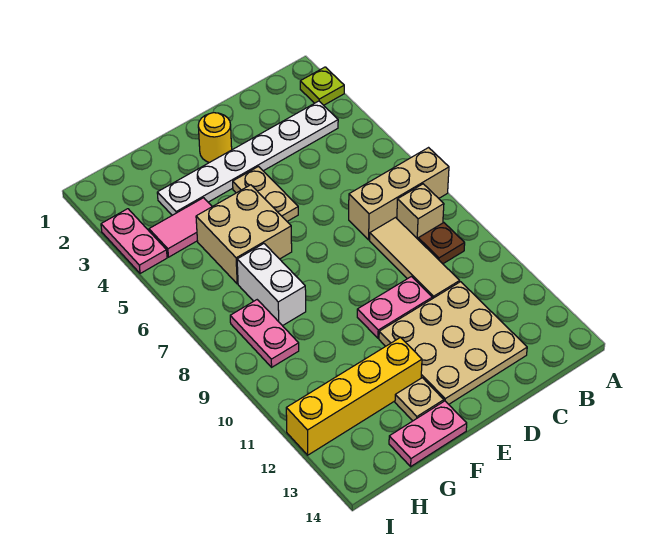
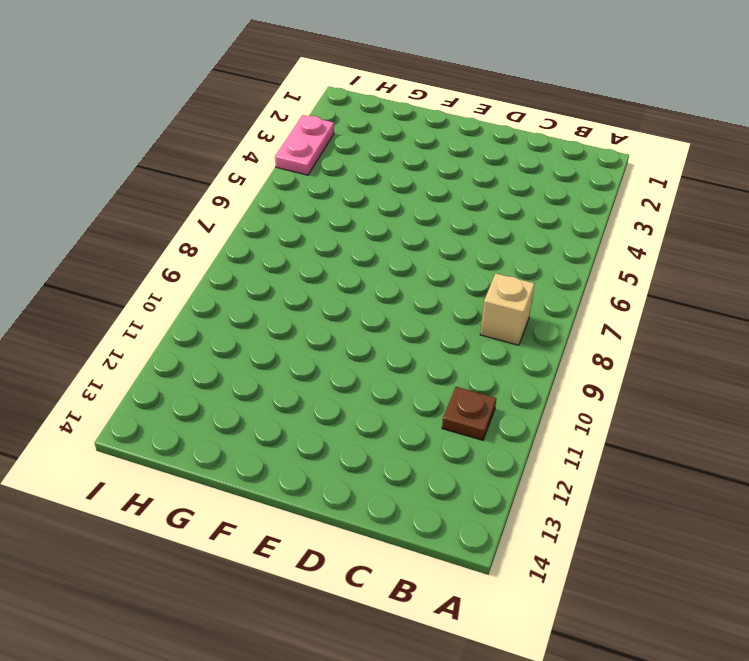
brown 1x1 plate [442,387,496,440] -> brown 1x1 plate moved to [418,223,465,264]
none -> lime 1x1 plate [300,67,344,105]
none -> tan 1x3 brick [349,148,449,240]
none -> white 1x6 plate [157,101,338,215]

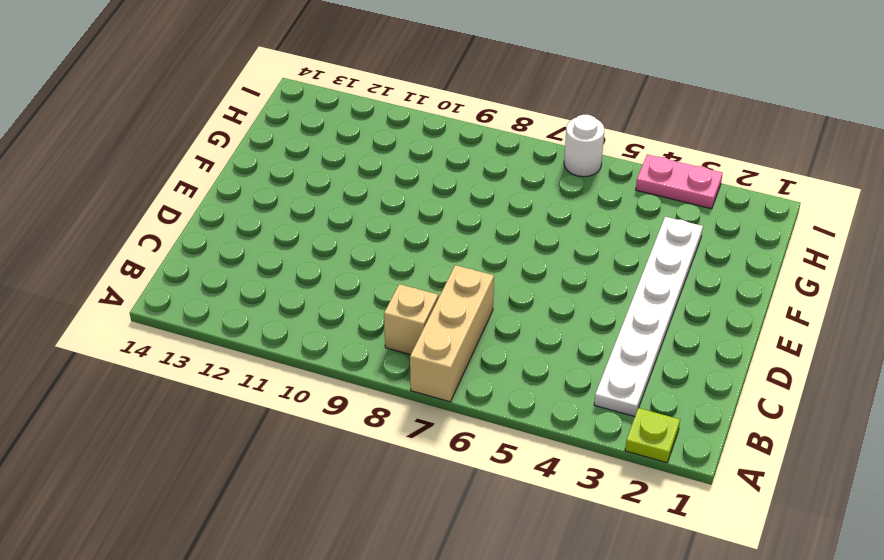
white 1x1 round brick [564,115,605,177] -> none
none -> brown 1x1 plate [418,223,465,264]
none -> tan 1x3 tile [370,218,460,299]
none -> tan 3x3 plate [379,282,527,404]

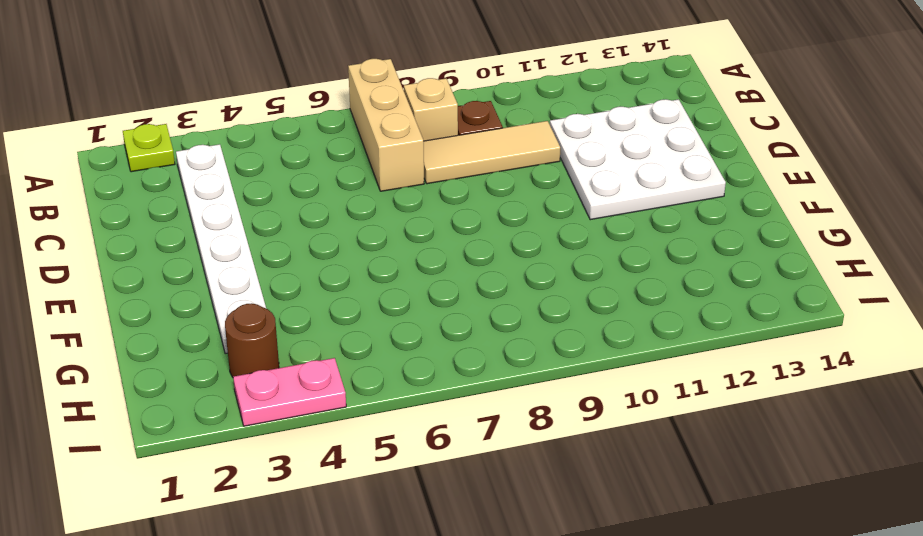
white 3x3 plate [550,99,726,220] -> tan 3x3 plate [379,282,527,404]
brown 1x1 round brick [225,303,279,377] -> none
none -> pink 1x2 plate [357,277,432,338]
none -> yellow 1x1 round brick [198,113,232,163]
none -> tan 1x2 plate [233,167,298,221]

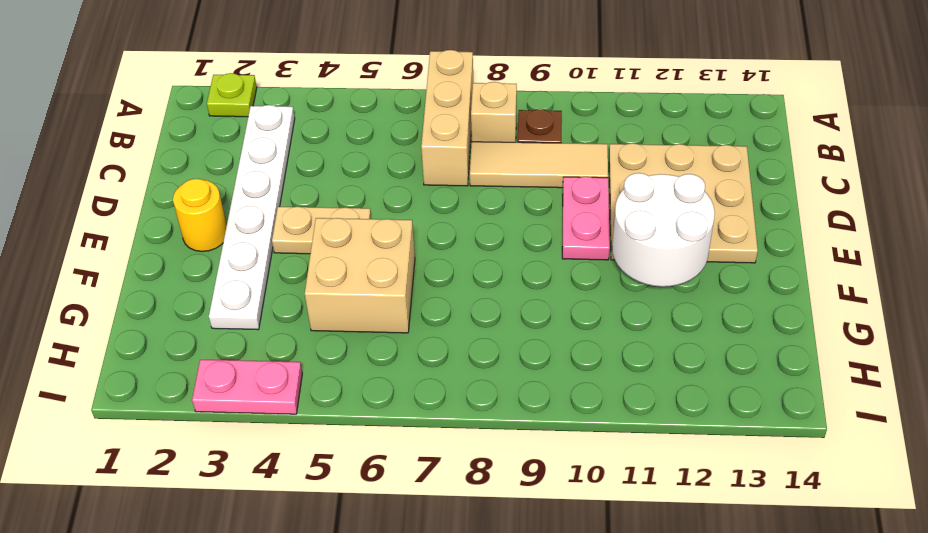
white 2x2 round brick [612,173,715,287] -> none
none -> yellow 1x4 brick [286,337,422,455]
none -> tan 1x1 plate [395,378,444,421]
none -> pink 1x2 plate [389,401,467,466]

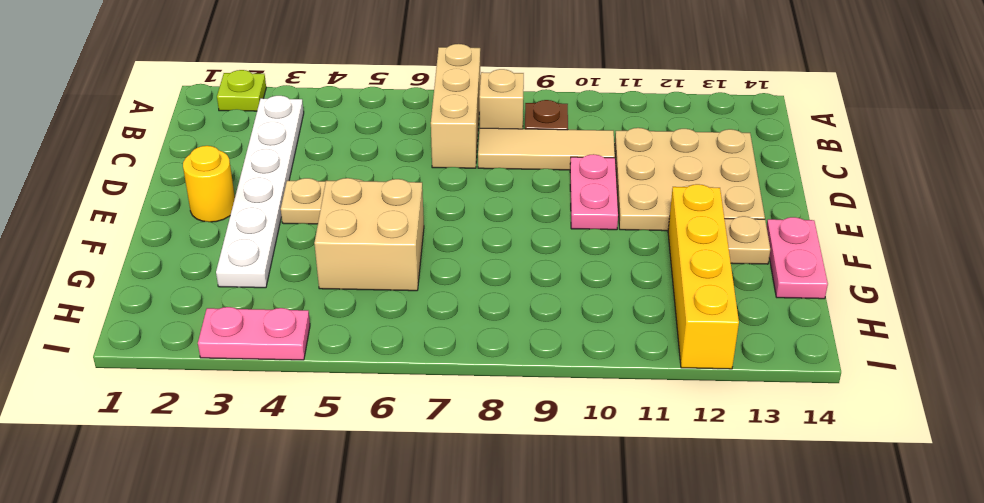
none -> pink 1x2 tile [149,198,212,257]
none -> white 1x2 brick [237,244,306,326]
none -> pink 1x2 plate [230,300,299,367]

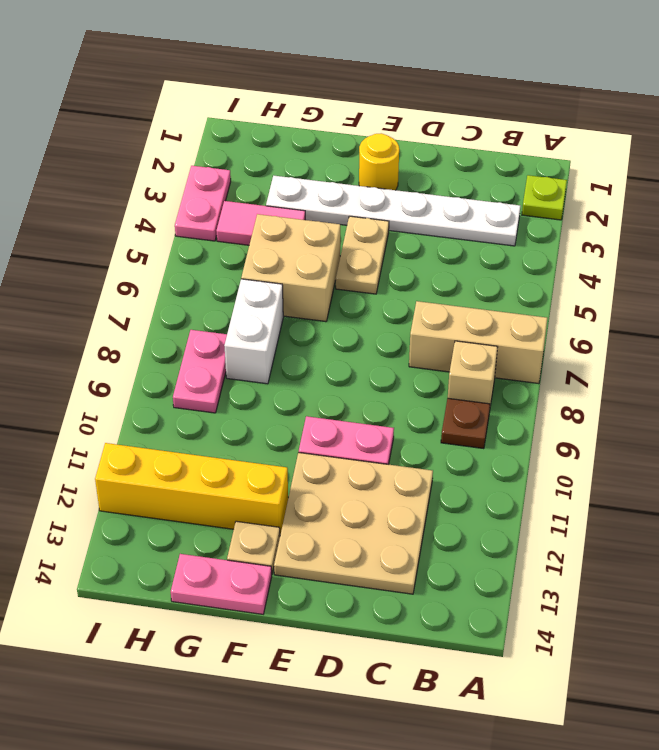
none -> tan 1x3 tile [370,218,460,299]

